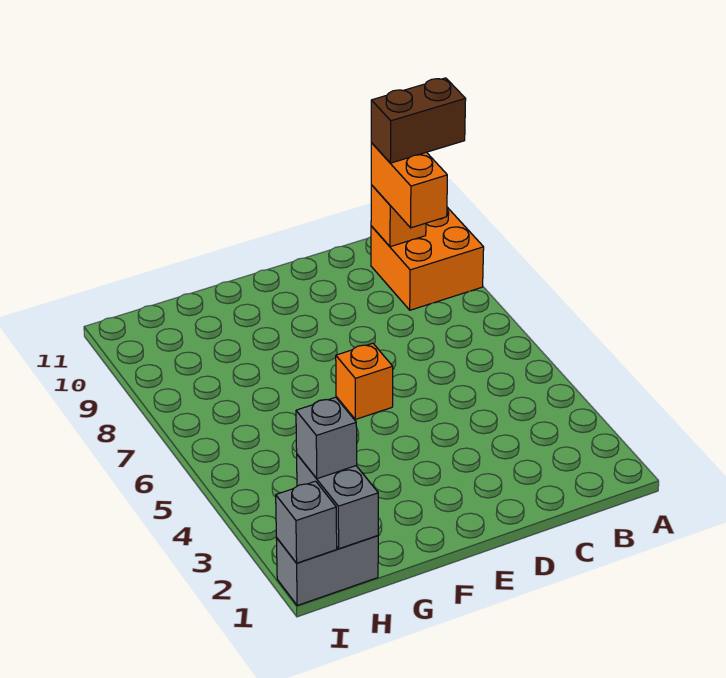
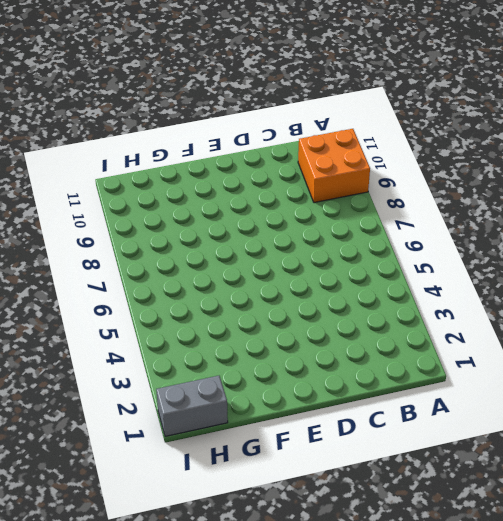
none -> orange 1x1 brick [336,343,393,419]
none -> orange 1x1 brick [371,185,426,247]

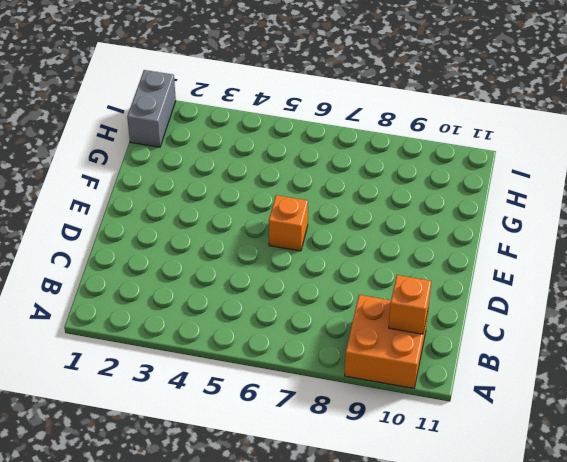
none -> grey 1x2 brick [297,455,378,549]
none -> grey 1x1 brick [276,481,337,563]

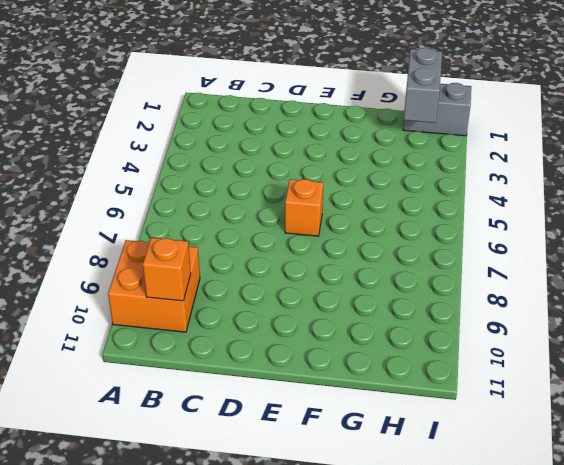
none -> grey 1x1 brick [276,481,337,563]
none -> orange 1x2 brick [371,143,447,228]

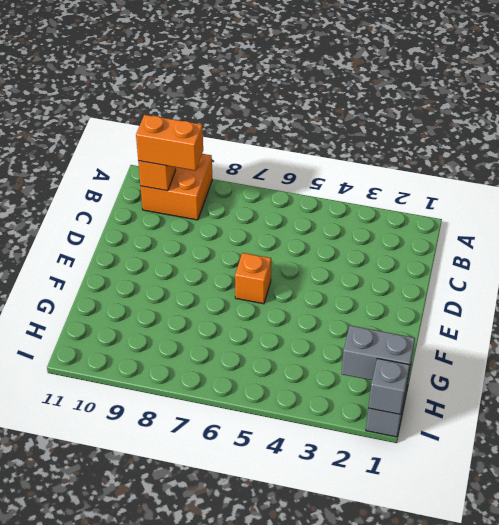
none -> grey 1x1 brick [296,397,357,479]
none -> brown 1x2 brick [371,78,466,163]

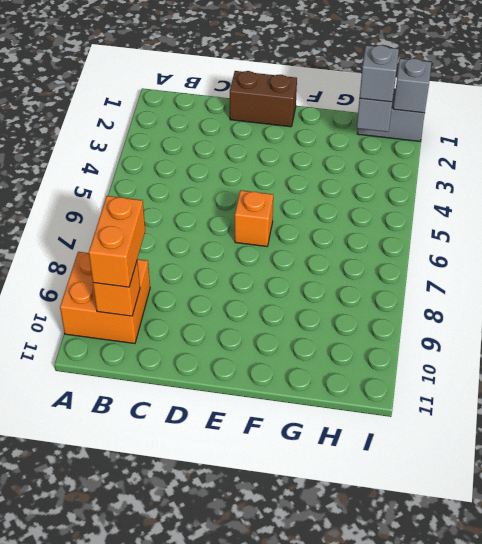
brown 1x2 brick [230,71,297,127] -> brown 1x2 brick moved to [371,78,466,163]

